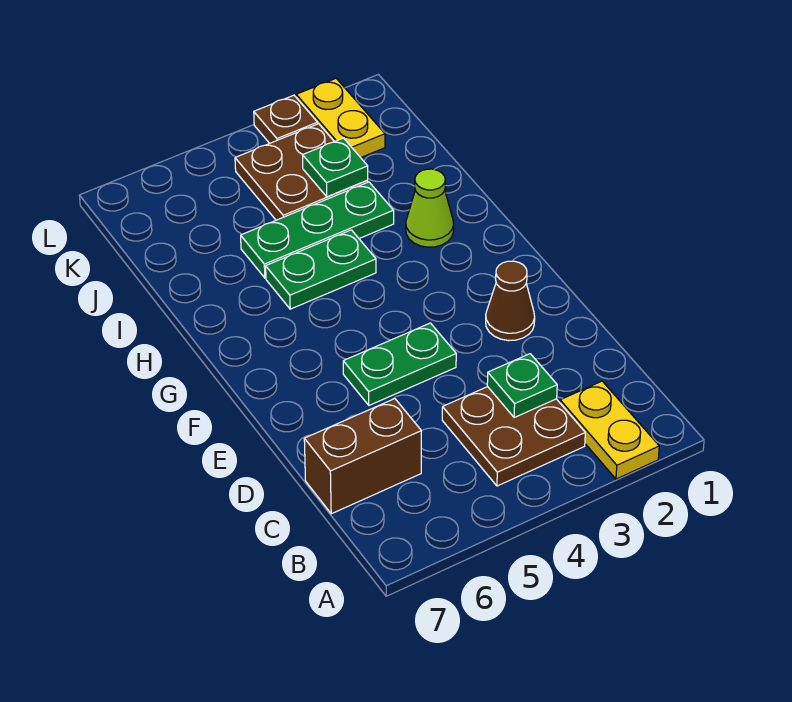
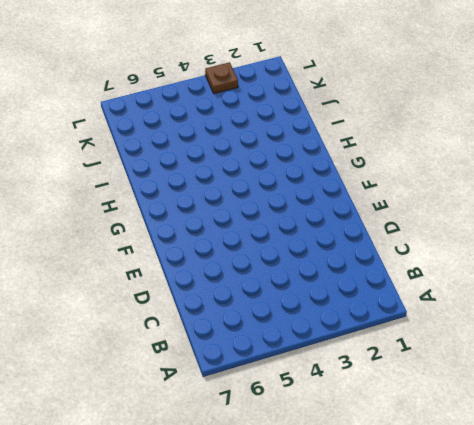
none -> yellow 1x2 plate [560,381,659,479]
none -> brown 2x2 plate [442,387,585,486]
none -> brown 1x2 brick [304,399,421,514]

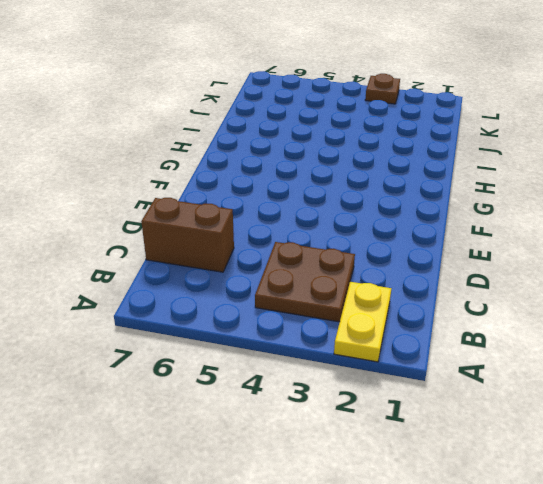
none -> brown 1x1 cone [486,261,535,341]
none -> green 1x2 plate [343,323,456,405]
none -> lime 1x1 cone [406,169,454,247]

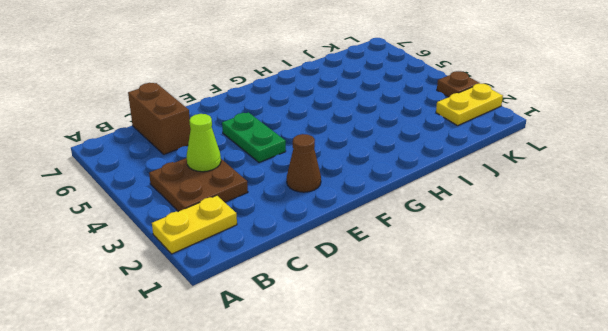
lime 1x1 cone [186,114,221,172] -> lime 1x1 cone moved to [406,169,454,247]
none -> green 1x2 plate [266,230,376,309]
none -> green 1x3 plate [241,182,394,278]
none -> brown 2x2 plate [235,124,368,220]

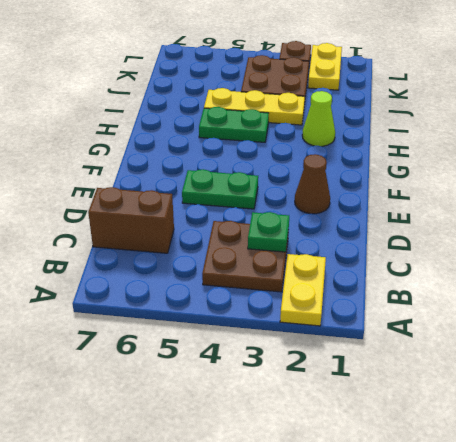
yellow 1x3 plate [204,88,305,125] -> green 1x3 plate [241,182,394,278]
none -> green 1x1 plate [303,138,368,197]

